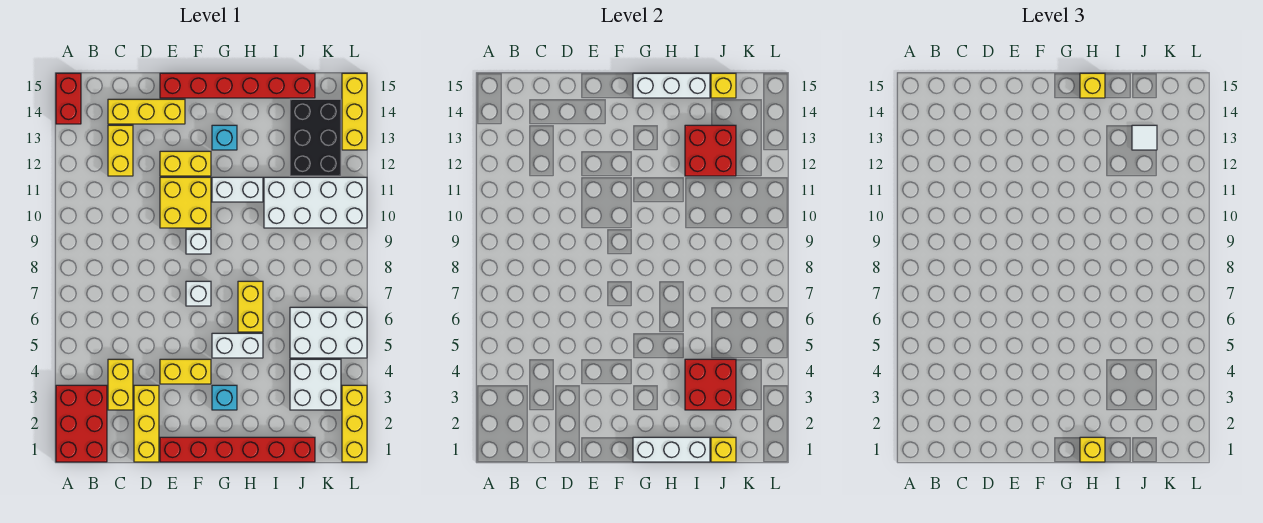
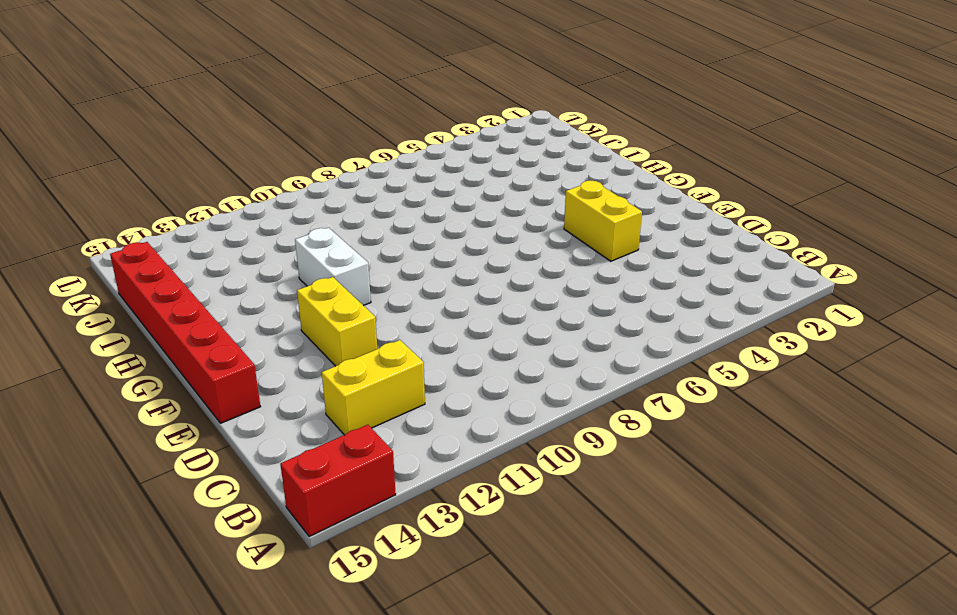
none -> red 2x3 brick [56,385,107,462]
none -> yellow 1x2 brick [108,359,133,410]
none -> yellow 1x3 brick [108,99,185,124]
none -> yellow 1x3 brick [134,385,159,462]

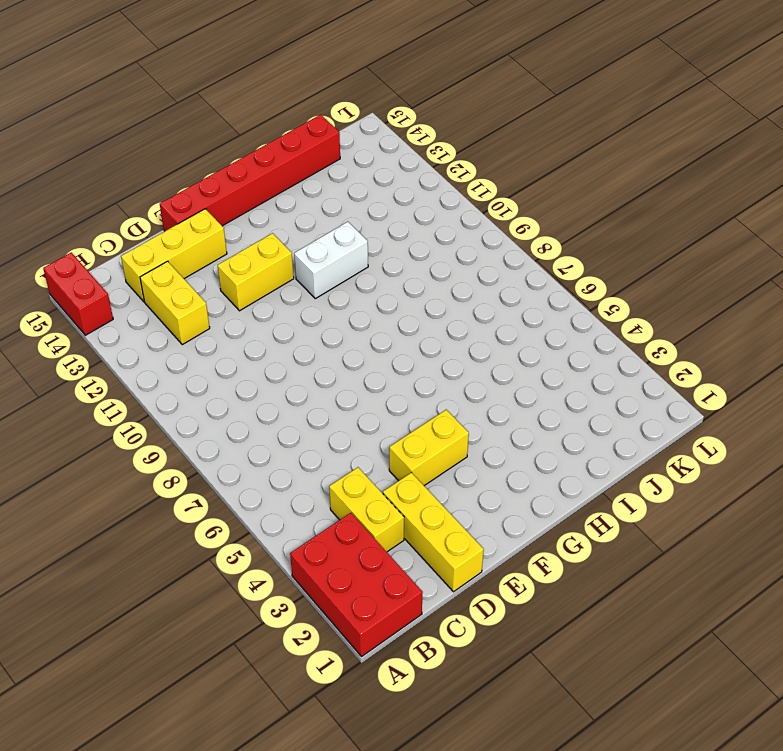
none -> red 1x6 brick [160,437,315,462]
none -> yellow 2x2 brick [160,177,211,228]
none -> white 1x1 brick [186,281,211,306]
none -> white 1x1 brick [186,229,211,254]

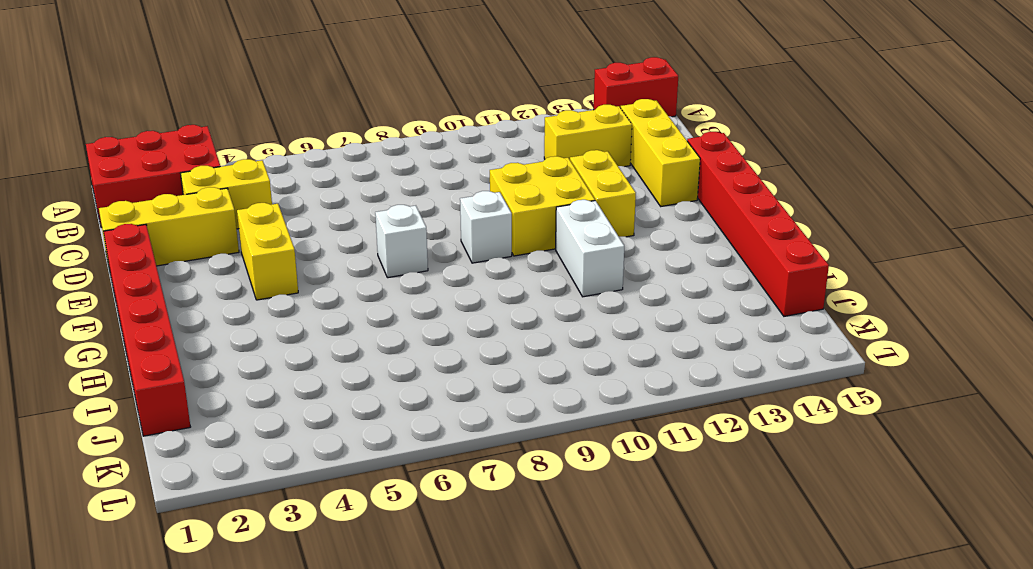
none -> cyan 1x1 brick [212,385,237,410]
none -> white 1x2 brick [212,333,263,358]
none -> cyan 1x1 brick [212,125,237,150]
none -> yellow 1x2 brick [238,281,263,332]

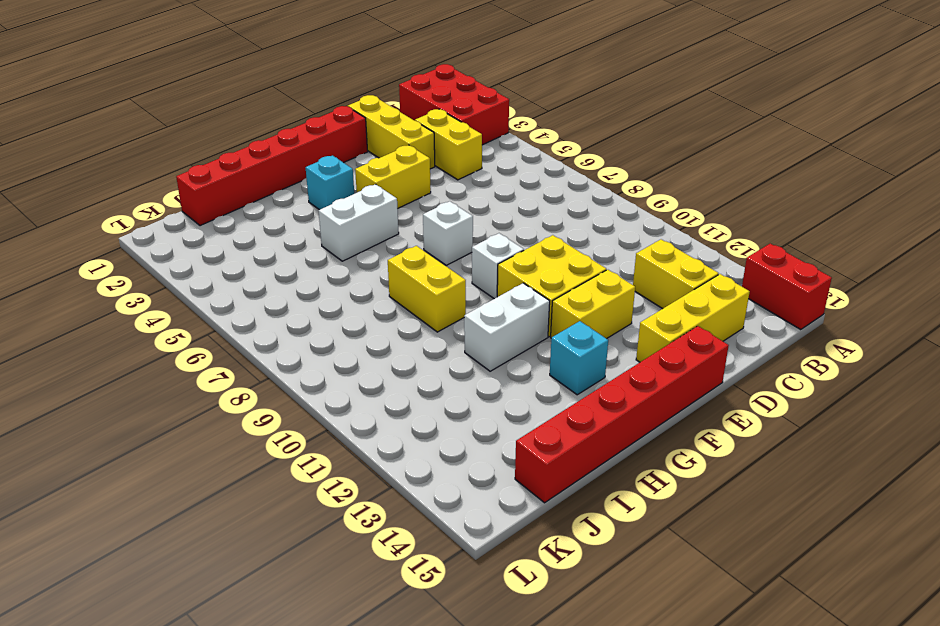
yellow 1x2 brick [388,246,466,332] -> yellow 1x2 brick moved to [238,281,263,332]
none -> white 2x4 brick [264,177,367,228]
none -> white 2x2 brick [290,359,341,410]
none -> white 2x3 brick [290,307,367,358]
none -> black 2x3 brick [290,99,341,176]

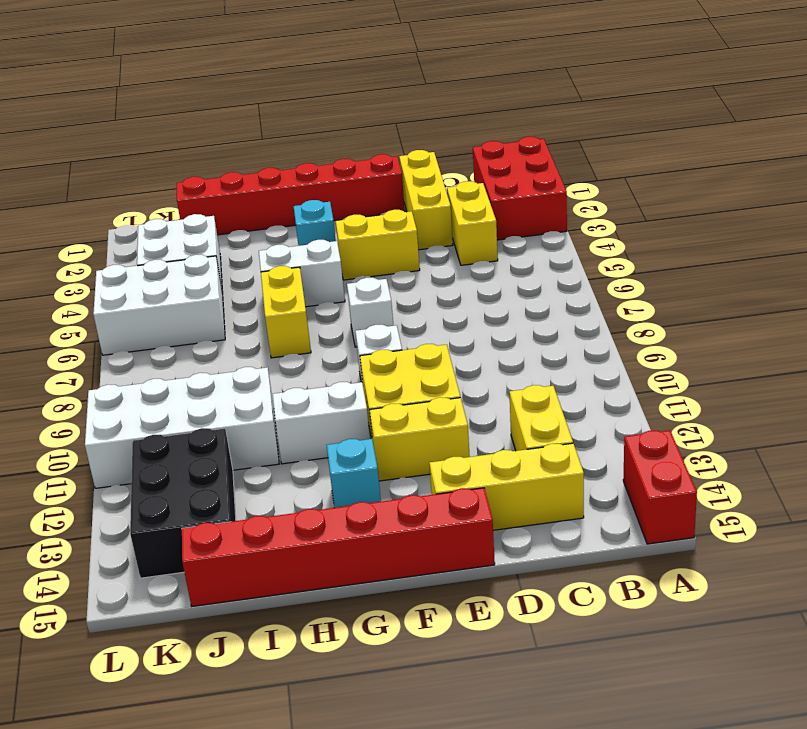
none -> yellow 1x3 brick [342,385,367,462]
none -> yellow 1x3 brick [342,73,367,150]
none -> white 1x3 brick [633,437,710,462]
none -> white 1x3 brick [633,73,710,98]

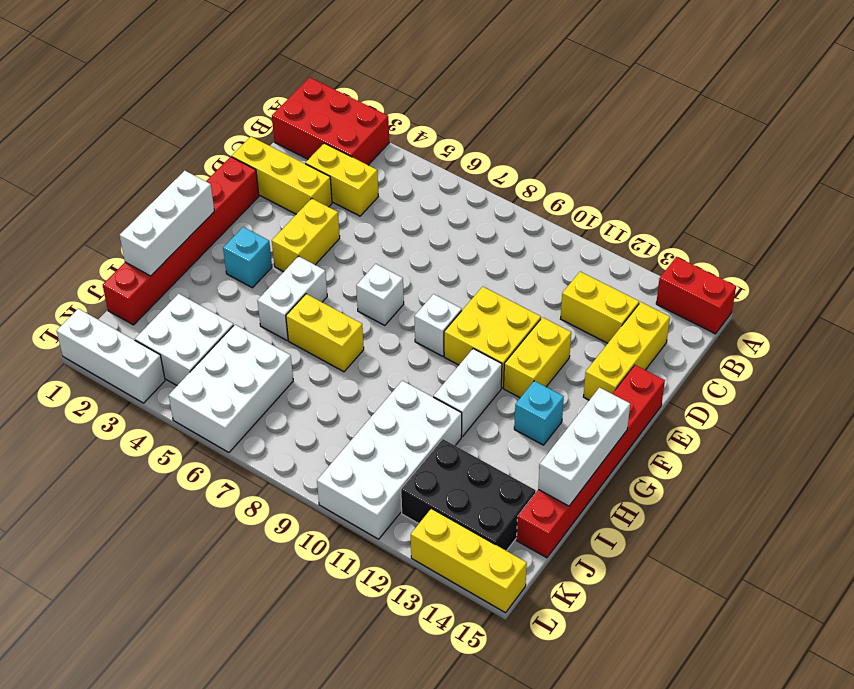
white 1x3 brick [56,309,165,403] -> yellow 1x3 brick [342,385,367,462]
none -> red 2x2 brick [685,359,736,410]
none -> red 2x2 brick [685,125,736,176]
none -> yellow 1x1 brick [711,437,736,462]
none -> yellow 1x1 brick [711,73,736,98]

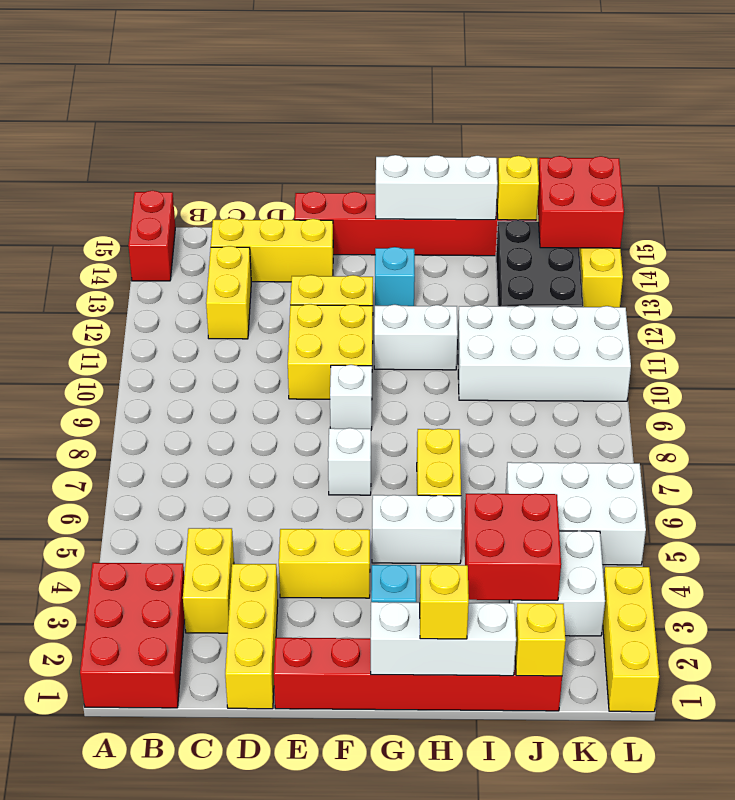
red 2x2 brick [538,156,624,248] -> red 2x2 brick moved to [685,125,736,176]
none -> yellow 1x1 brick [1080,73,1105,98]
none -> white 1x1 tile [1132,125,1157,150]

